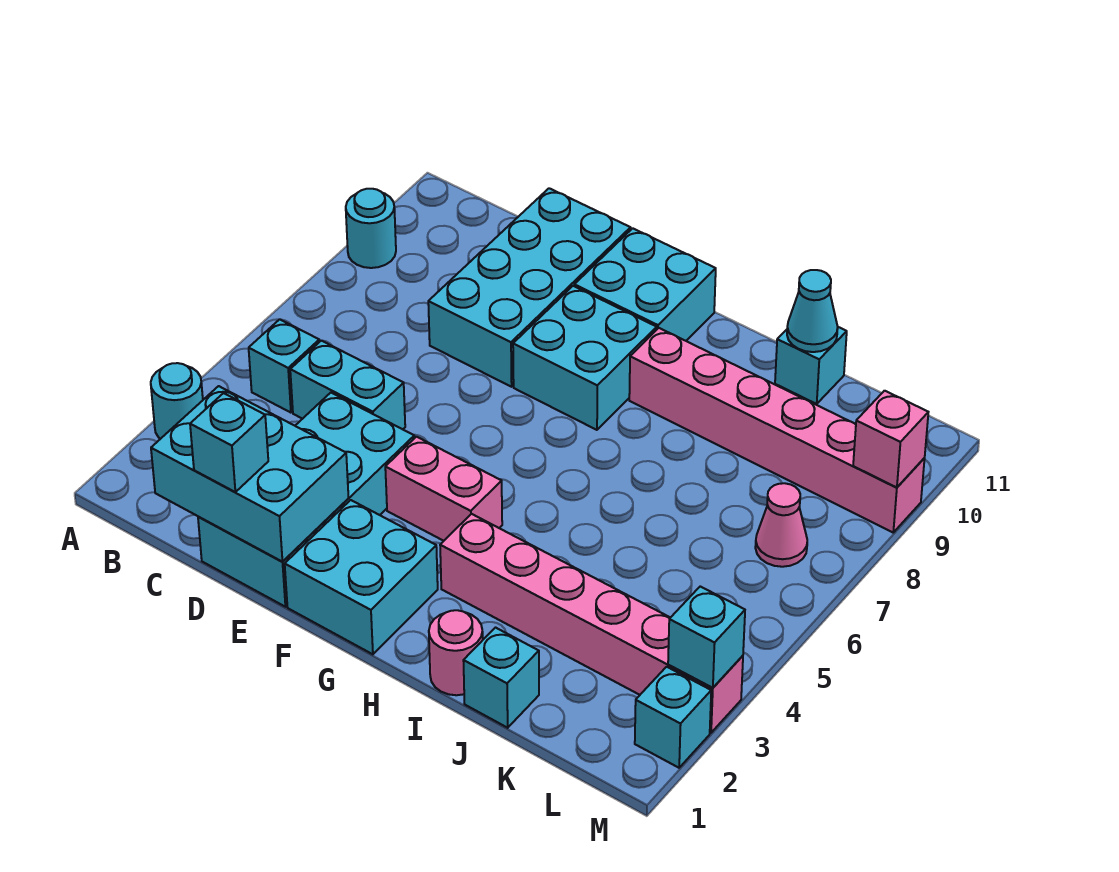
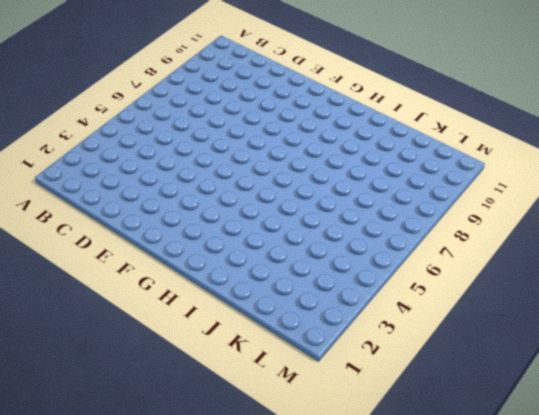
none -> cyan 1x1 round brick [151,363,203,439]
none -> cyan 1x1 round brick [346,189,396,268]
none -> cyan 1x1 brick [249,319,319,413]

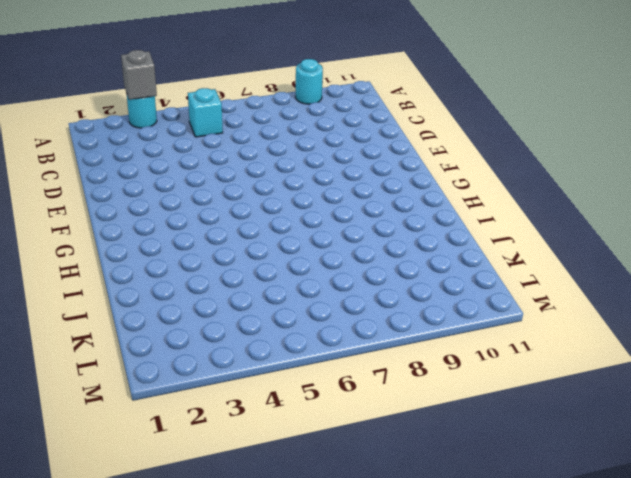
grey 1x1 brick [121,50,157,100] -> none
none -> cyan 1x2 brick [290,341,405,429]
none -> cyan 2x4 brick [198,393,414,607]
none -> cyan 2x4 brick [428,188,631,387]

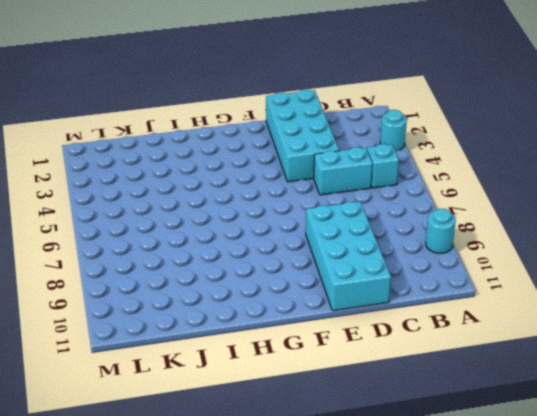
none -> cyan 2x2 brick [285,500,438,654]
none -> pink 1x2 brick [385,437,502,541]
none -> cyan 2x2 brick [513,286,657,430]

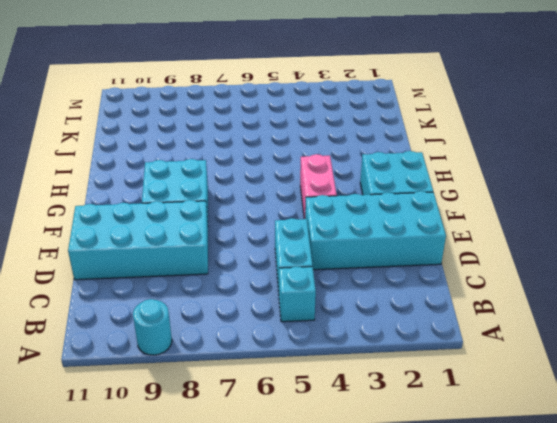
none -> cyan 1x1 round brick [151,363,203,439]
none -> cyan 2x2 brick [574,228,716,341]
none -> pink 1x6 brick [440,514,743,733]

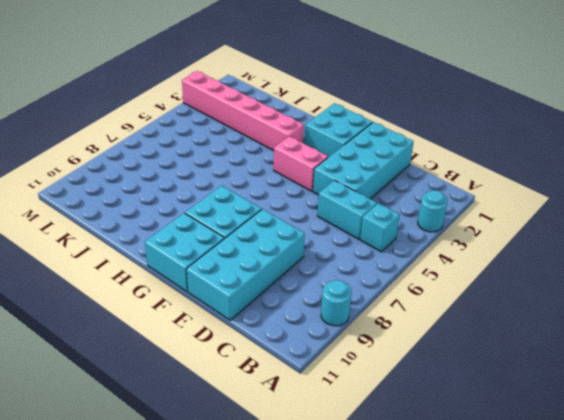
none -> pink 1x6 brick [629,328,925,532]
none -> pink 1x1 round brick [429,610,483,695]
none -> cyan 1x1 brick [463,628,539,728]

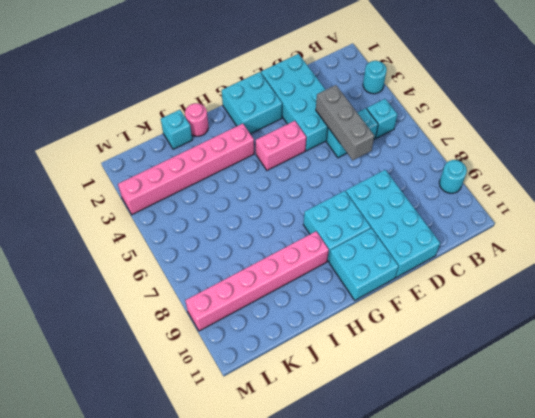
grey 1x3 brick [316,85,374,160] -> none
none -> cyan 1x1 brick [775,327,847,404]
none -> pink 1x1 cone [755,483,807,567]
none -> cyan 1x1 brick [635,667,711,768]

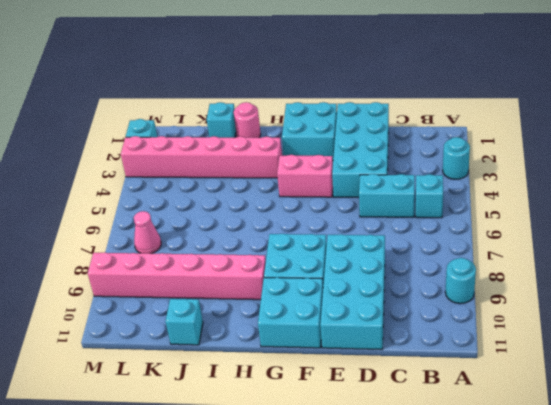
none -> cyan 2x3 brick [151,386,349,562]
none -> cyan 1x1 cone [787,270,838,352]
none -> cyan 1x1 brick [668,586,745,688]

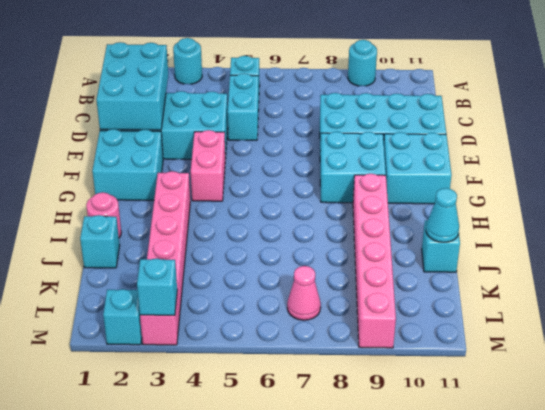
none -> pink 1x1 brick [853,391,928,487]
none -> cyan 1x1 brick [190,393,268,492]

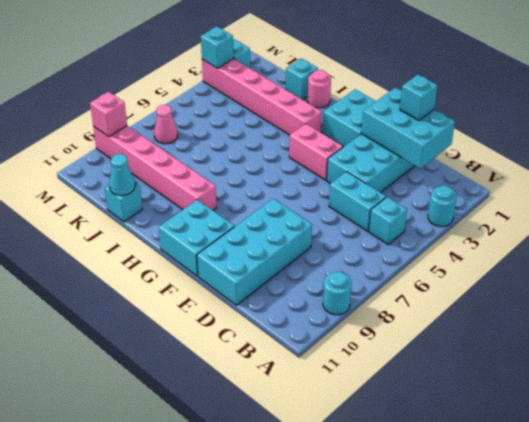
none -> cyan 2x2 brick [513,286,657,430]

